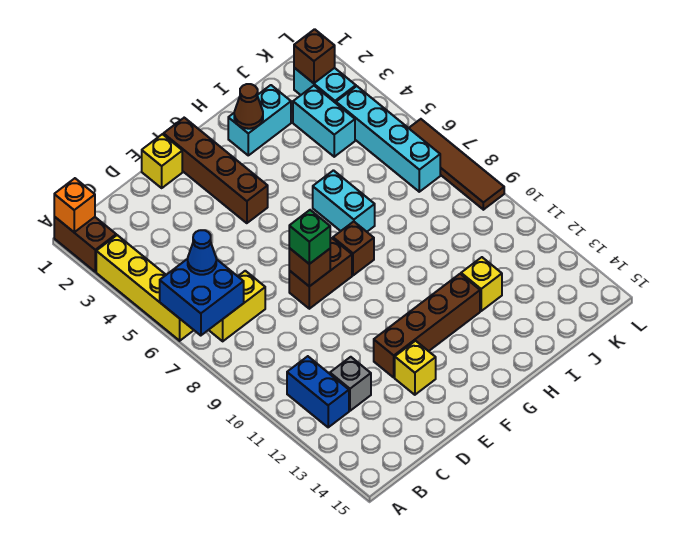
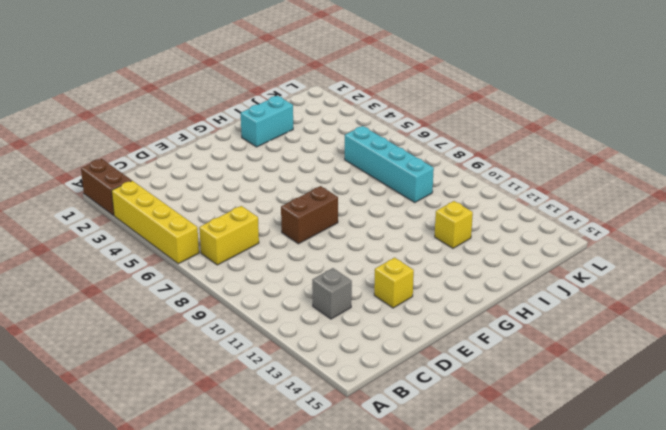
cyan 1x4 brick [345,126,434,202] -> cyan 1x4 brick moved to [336,86,440,192]
none -> blue 1x2 brick [287,356,349,427]
none -> yellow 1x1 brick [142,134,182,188]
none -> brown 1x4 brick [374,274,480,377]

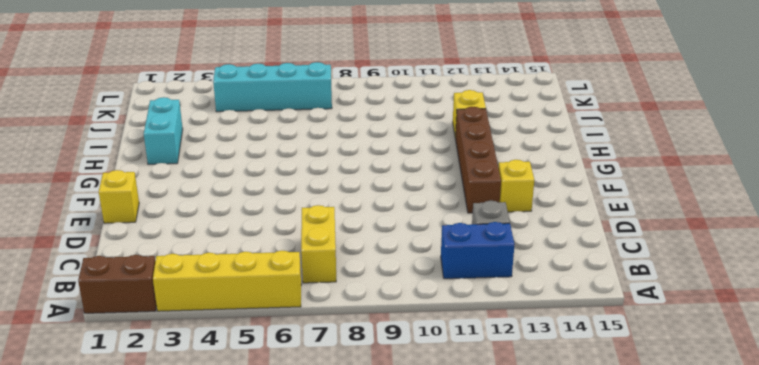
none -> brown 1x2 brick [289,238,352,309]
none -> brown 1x4 brick [163,118,268,223]
none -> brown 1x1 brick [333,222,374,275]

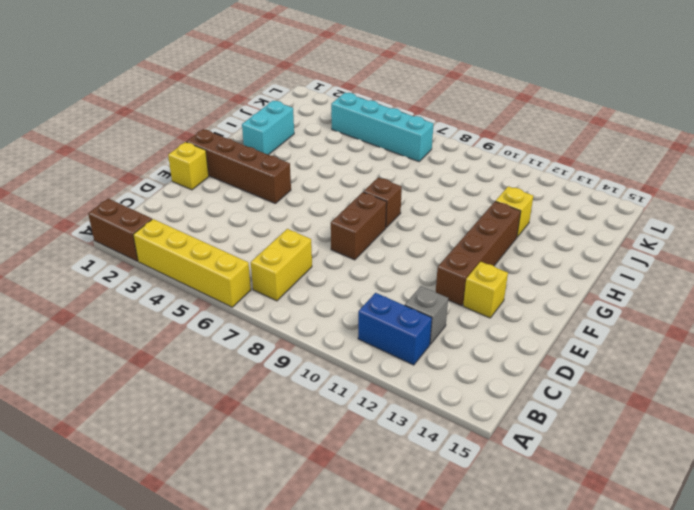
none -> cyan 1x2 brick [313,170,375,232]
none -> cyan 1x2 brick [293,86,355,157]
none -> cyan 1x2 brick [294,68,356,103]

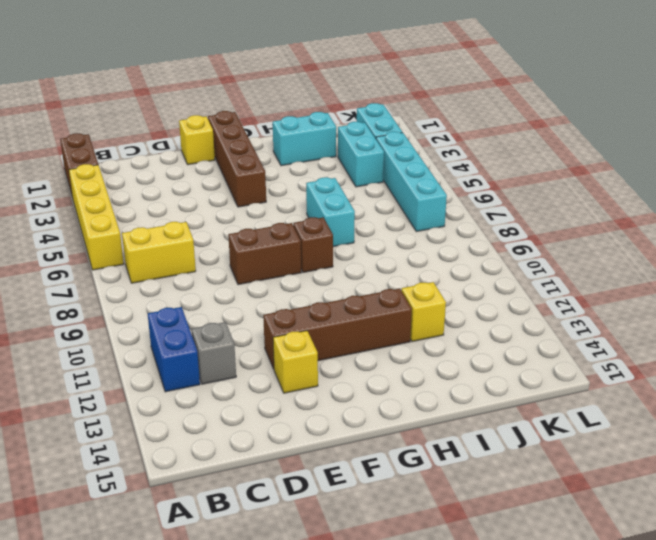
none -> brown 1x4 tile [409,119,504,210]
none -> orange 1x1 brick [54,178,95,232]
none -> blue 2x2 brick [160,259,244,336]

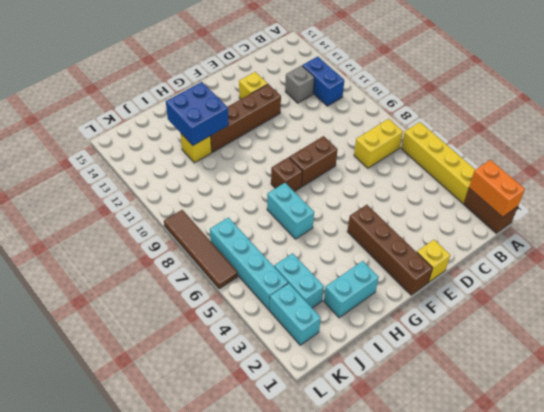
orange 1x2 brick [469,160,525,217] -> orange 1x1 brick [54,178,95,232]
blue 2x2 brick [166,82,229,145] -> blue 2x2 brick moved to [160,259,244,336]
none -> brown 1x1 brick [289,248,330,286]
none -> brown 1x1 cone [234,84,263,129]
none -> brown 1x1 brick [294,29,335,83]

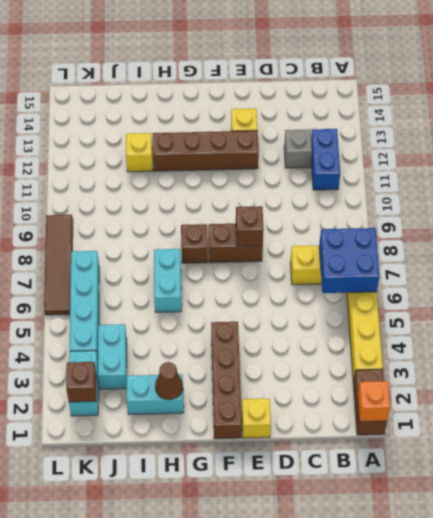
none -> blue 1x1 cone [188,230,216,275]
none -> green 1x1 brick [289,210,330,264]

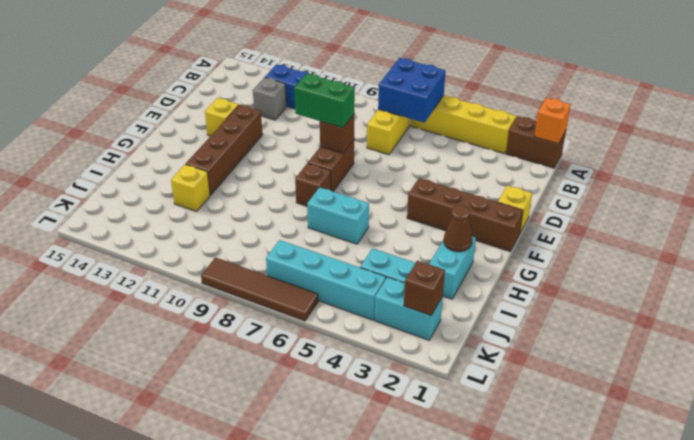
green 1x2 brick [294,74,355,128] -> green 1x1 brick [289,210,330,264]
none -> blue 1x1 cone [188,230,216,275]

